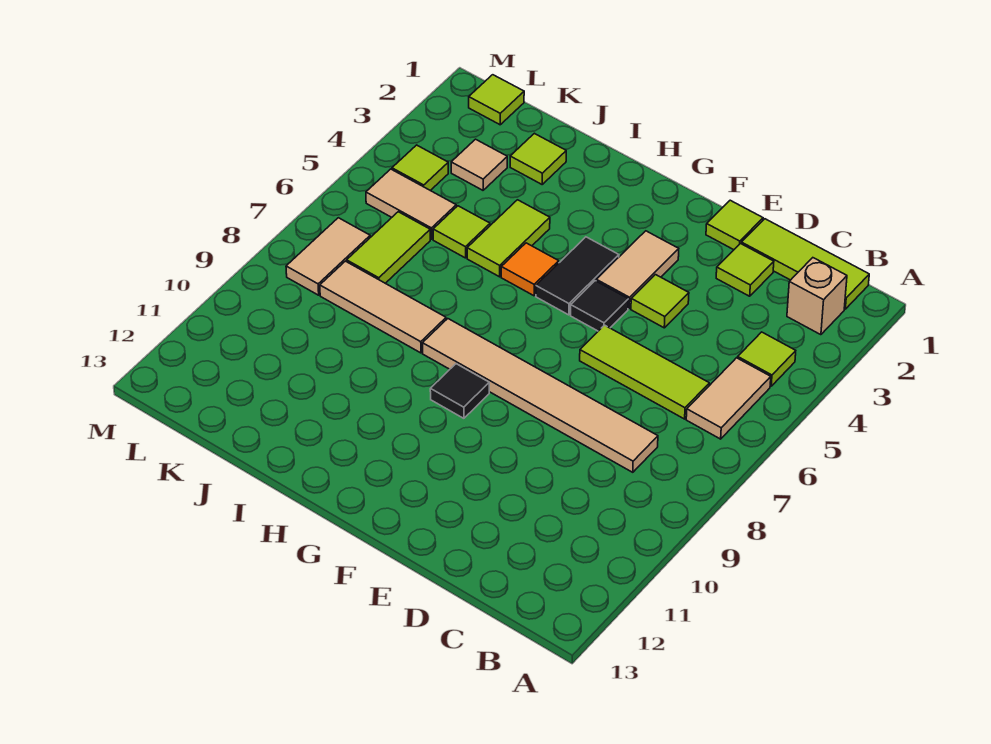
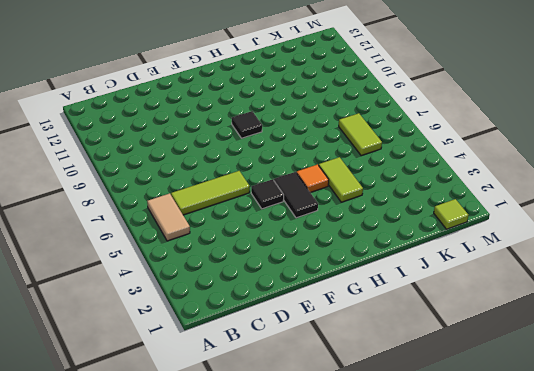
none -> lime 1x3 tile [741,219,869,309]
none -> tan 1x1 brick [787,258,847,335]
none -> lime 1x1 tile [738,332,796,386]

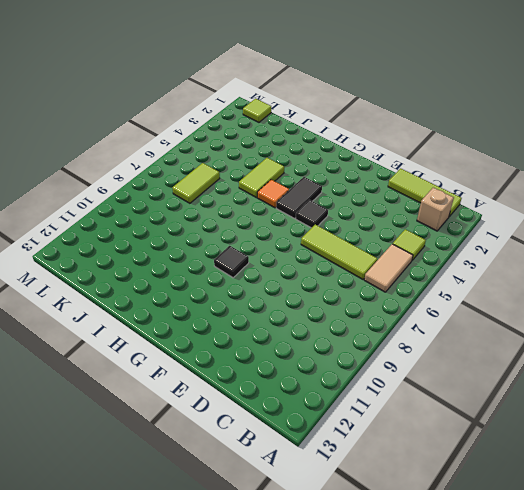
none -> tan 1x6 tile [422,319,658,472]
none -> lime 1x1 tile [716,243,774,296]
none -> lime 1x1 tile [706,200,763,250]

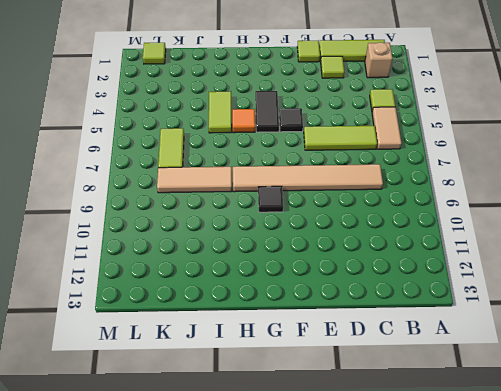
none -> lime 1x1 tile [631,275,689,328]
none -> tan 1x2 tile [596,231,679,308]
none -> lime 1x1 tile [510,133,566,184]

